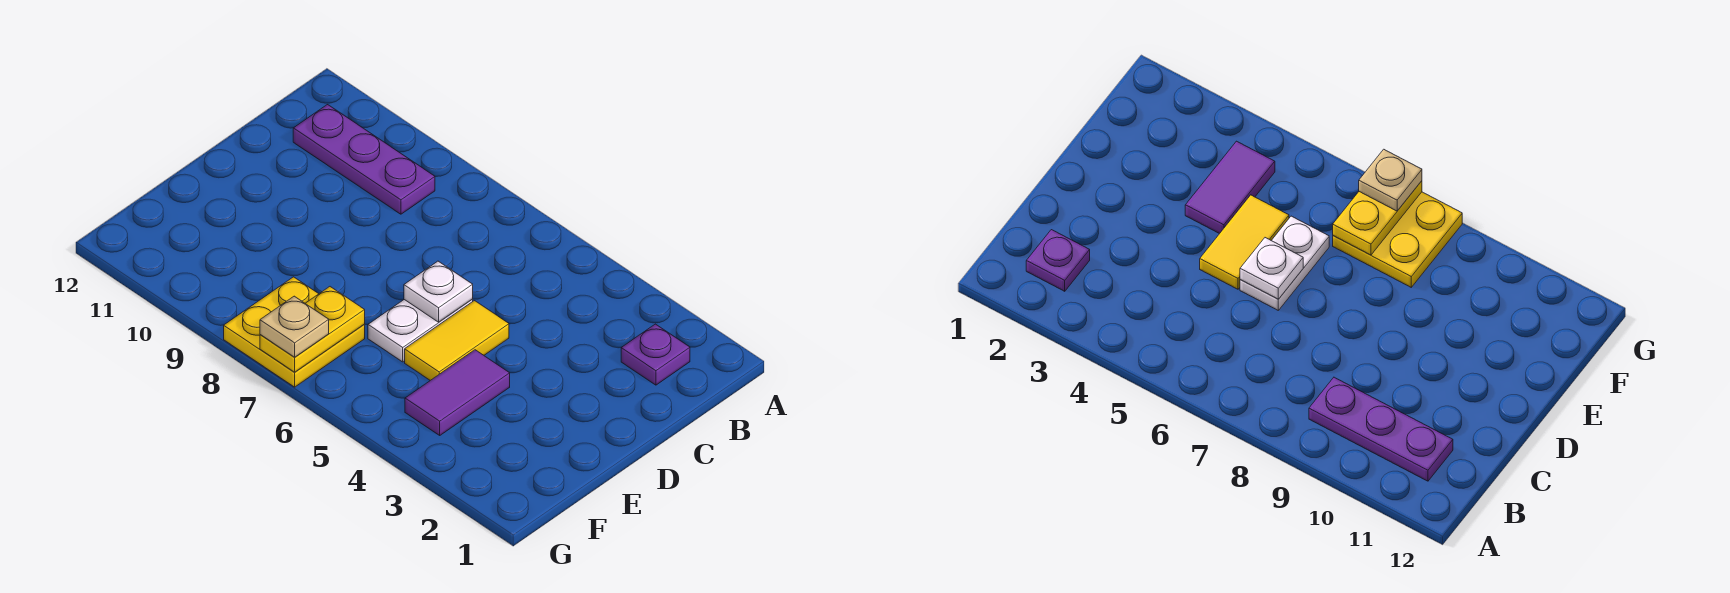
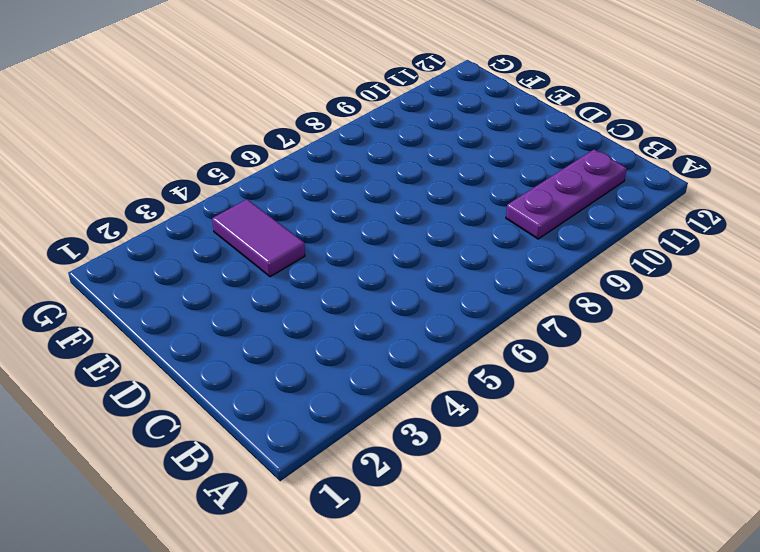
none -> purple 1x1 plate [621,324,690,385]
none -> yellow 1x2 tile [405,301,509,380]

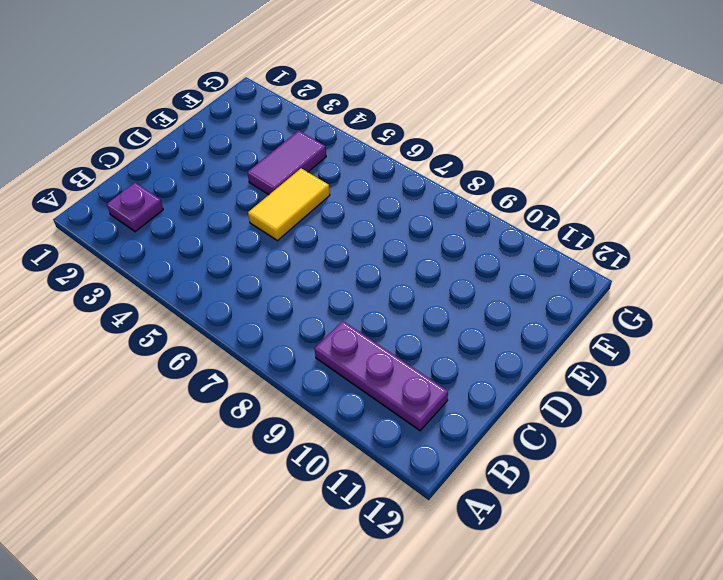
none -> white 1x2 plate [368,299,473,362]
none -> yellow 2x2 plate [224,277,365,387]

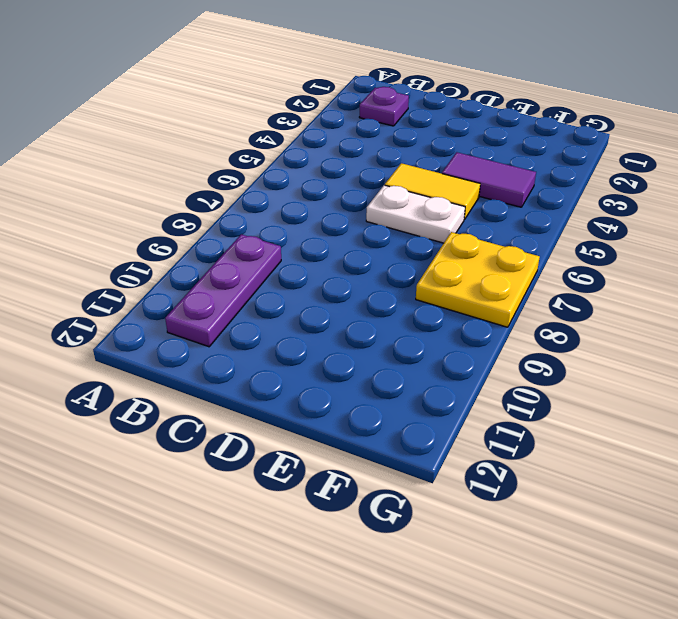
none -> white 1x1 plate [404,261,473,322]
none -> yellow 1x2 plate [260,287,365,372]

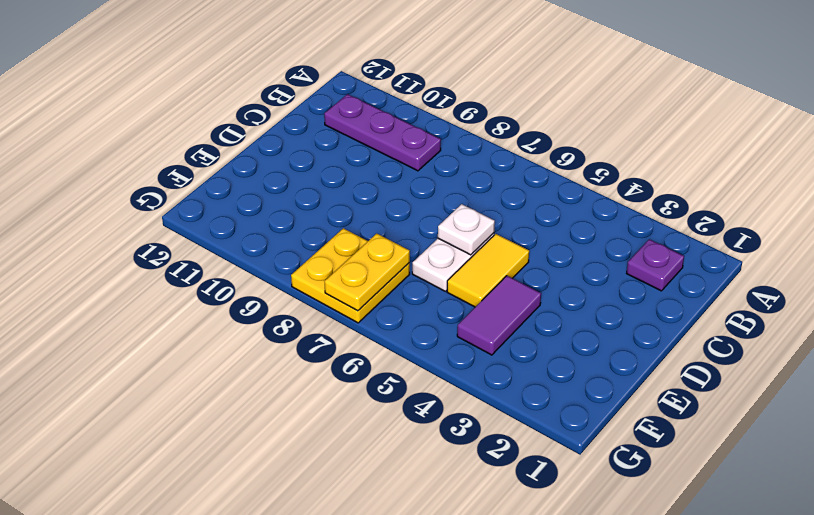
none -> tan 1x1 plate [260,296,329,357]

